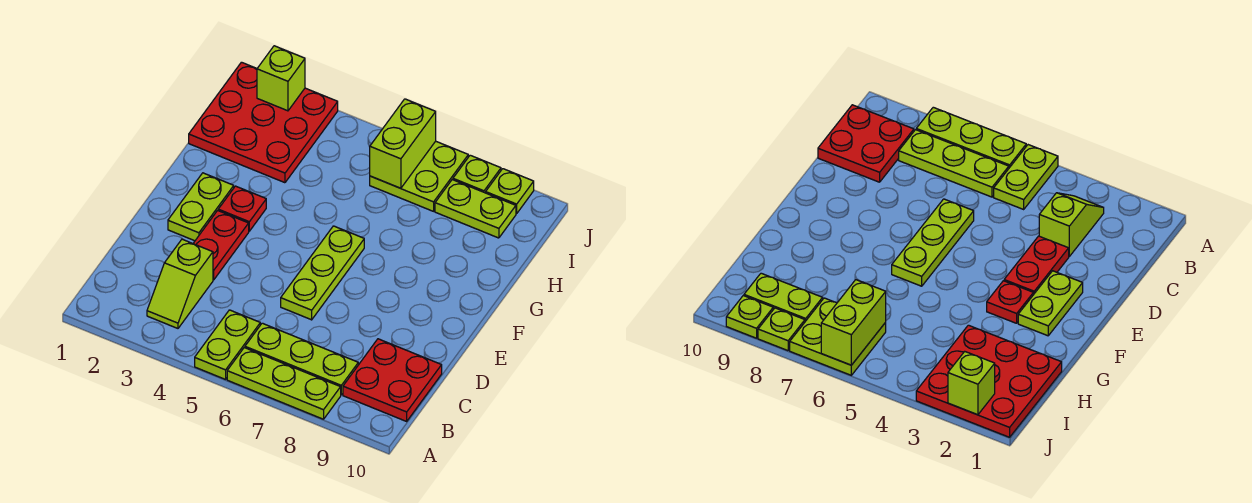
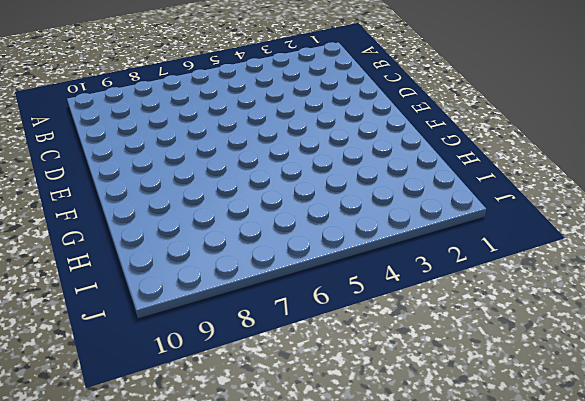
none -> lime 1x2 plate [195,310,260,379]
none -> lime 1x3 plate [227,348,341,419]
none -> lime 1x2 slope [147,239,213,328]

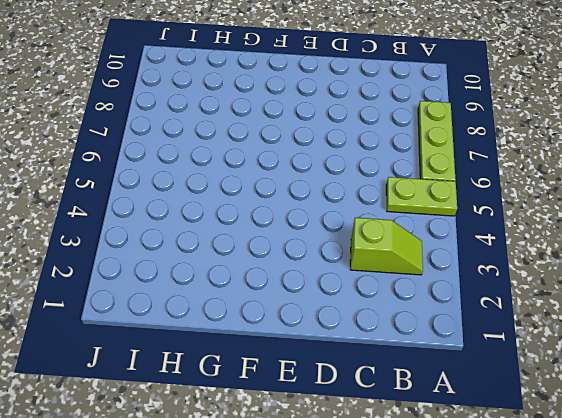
none -> lime 1x3 plate [245,323,358,395]
none -> red 2x2 plate [343,339,442,421]
none -> red 1x2 plate [193,210,249,280]

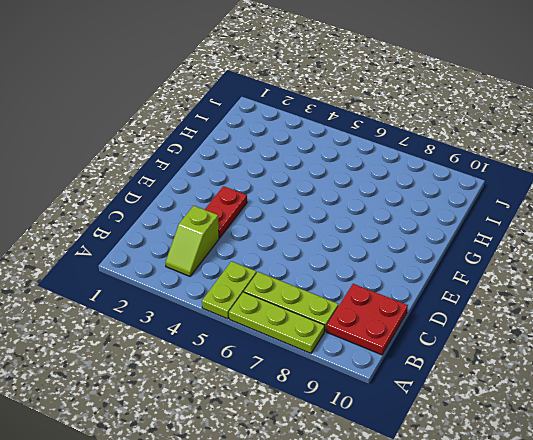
none -> lime 1x3 plate [281,226,364,320]
none -> lime 1x2 plate [168,173,234,241]
none -> red 1x1 plate [218,186,266,231]

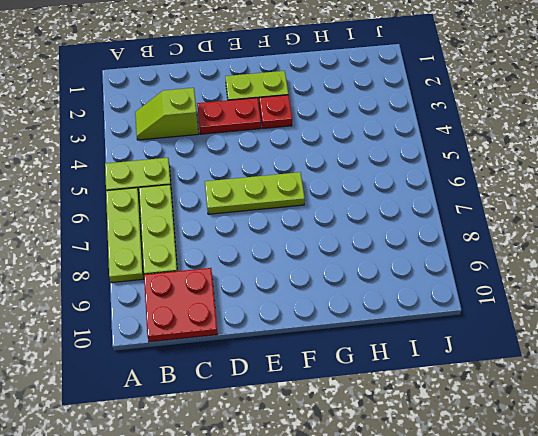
none -> red 3x3 plate [189,62,338,183]
none -> lime 2x2 plate [370,141,468,211]
none -> lime 1x2 plate [435,180,516,238]

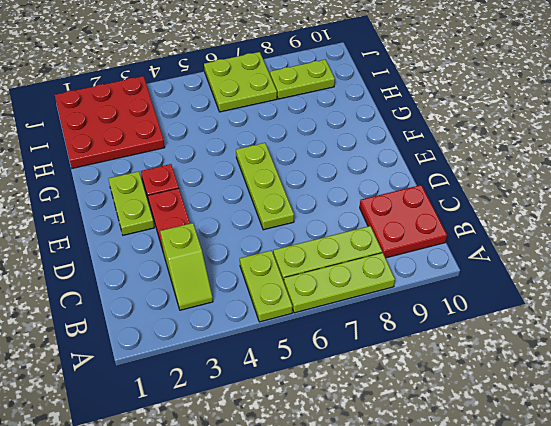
none -> lime 1x1 plate [453,155,501,193]
none -> lime 1x1 plate [486,169,534,214]
none -> lime 1x2 brick [370,99,436,188]

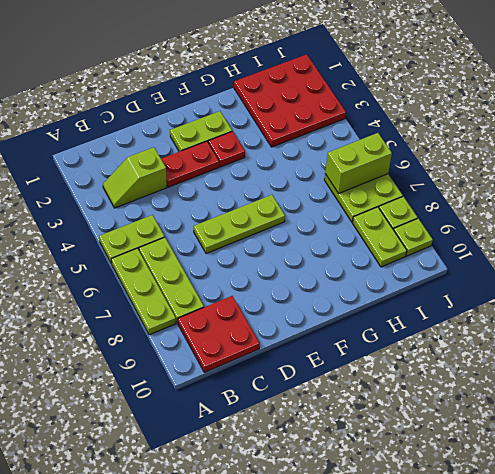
none -> lime 1x1 brick [257,46,305,111]

